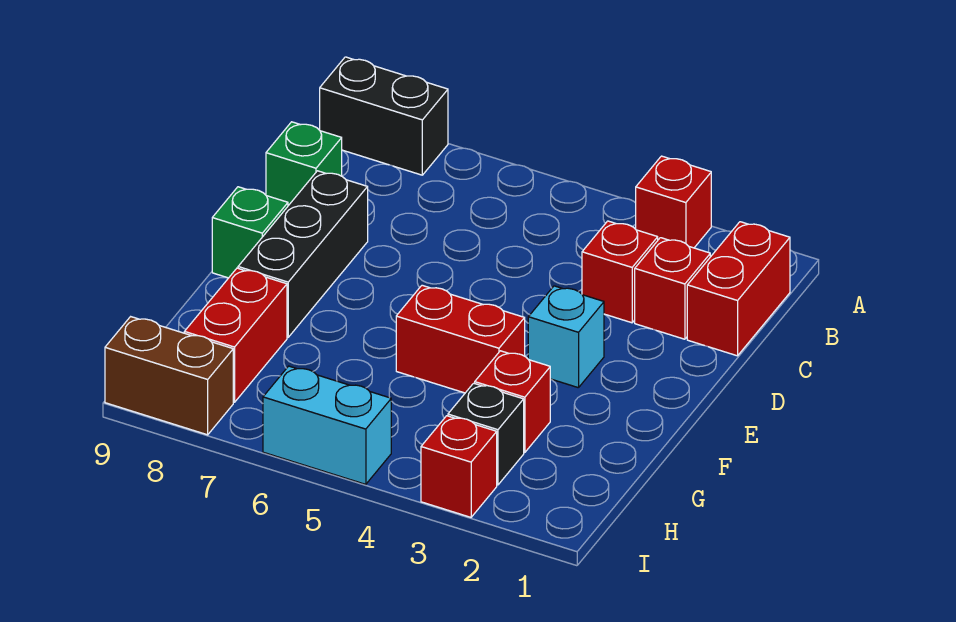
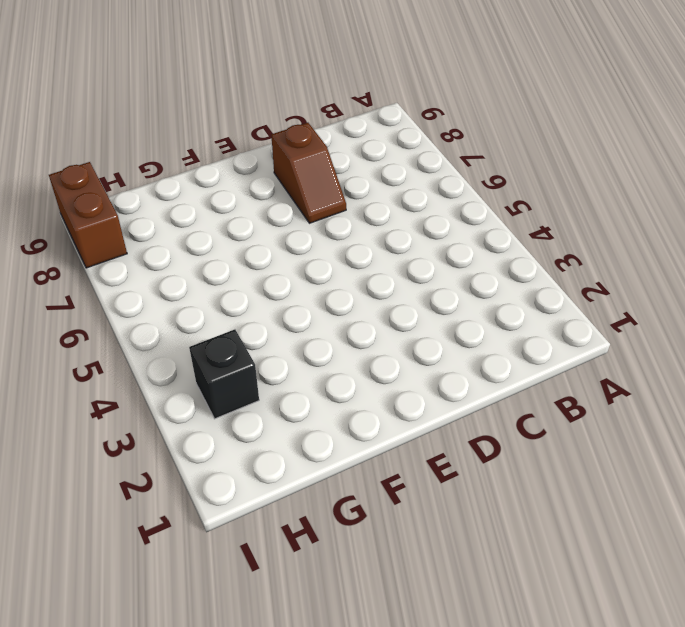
brown 1x2 slope [271,123,346,223] -> black 1x3 brick [238,171,368,337]
none -> red 1x1 brick [636,156,711,248]
none -> black 1x2 brick [320,57,448,175]
none -> red 1x2 brick [687,222,790,356]

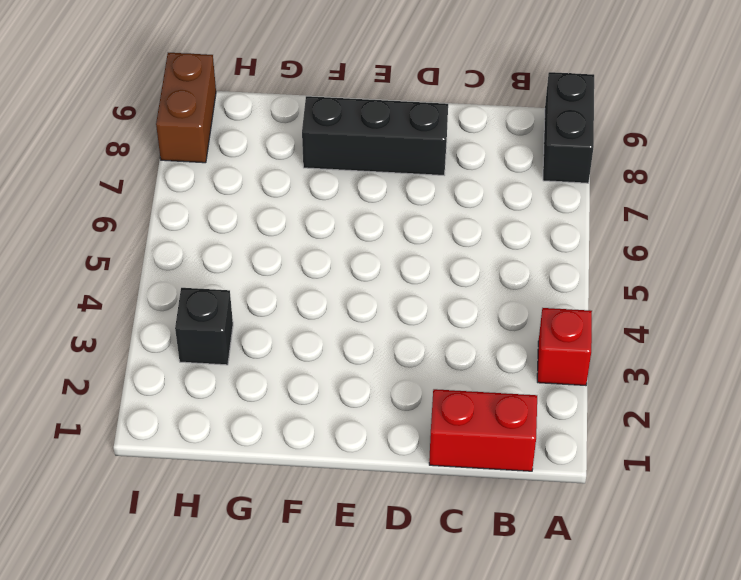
none -> red 1x1 brick [635,238,710,339]
none -> red 1x1 brick [582,221,658,323]
none -> green 1x1 brick [266,122,342,206]

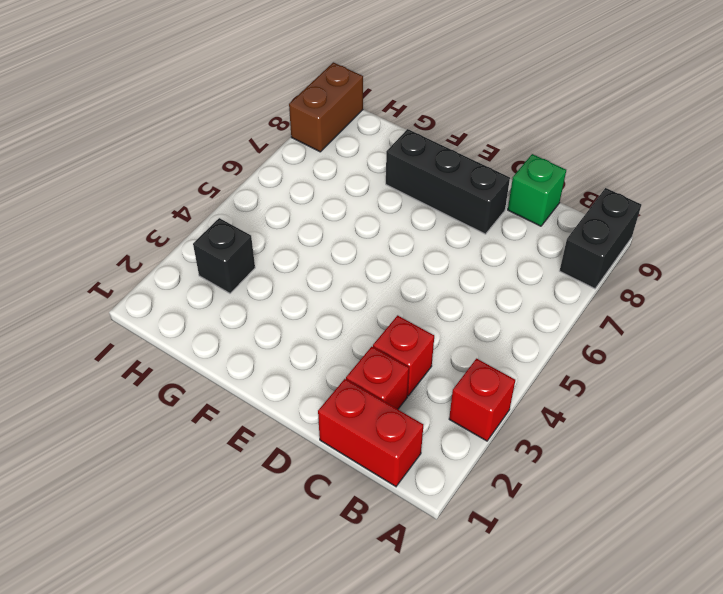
none -> cyan 1x1 brick [528,286,604,388]
none -> green 1x1 brick [212,187,288,278]
none -> red 1x2 brick [396,285,525,393]

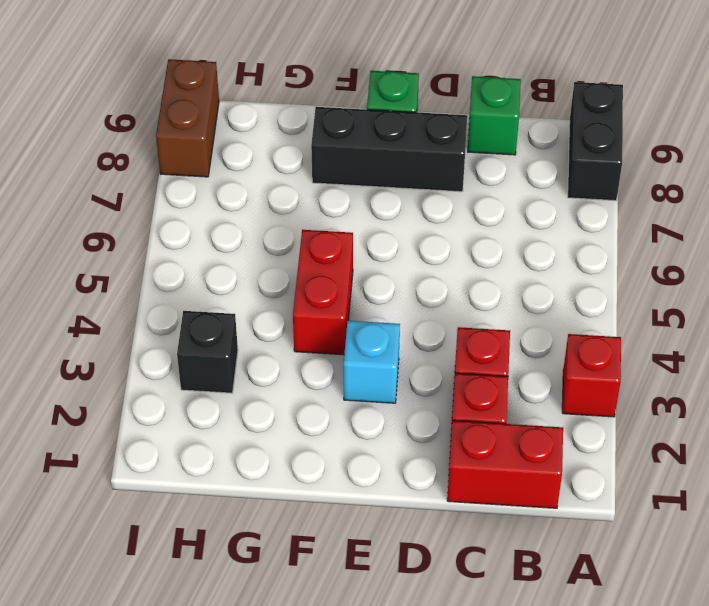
none -> red 1x1 brick [475,351,550,453]
none -> red 1x2 brick [184,268,287,402]
none -> red 1x1 brick [421,416,497,517]

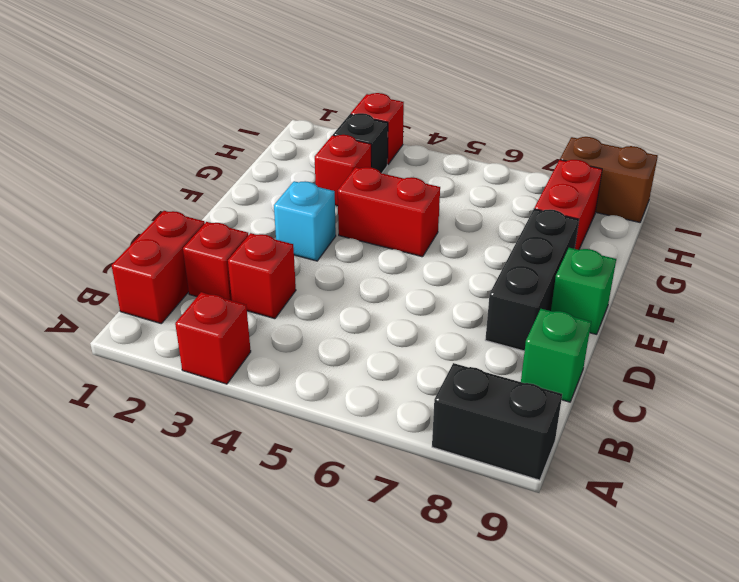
none -> cyan 1x2 brick [263,366,391,484]

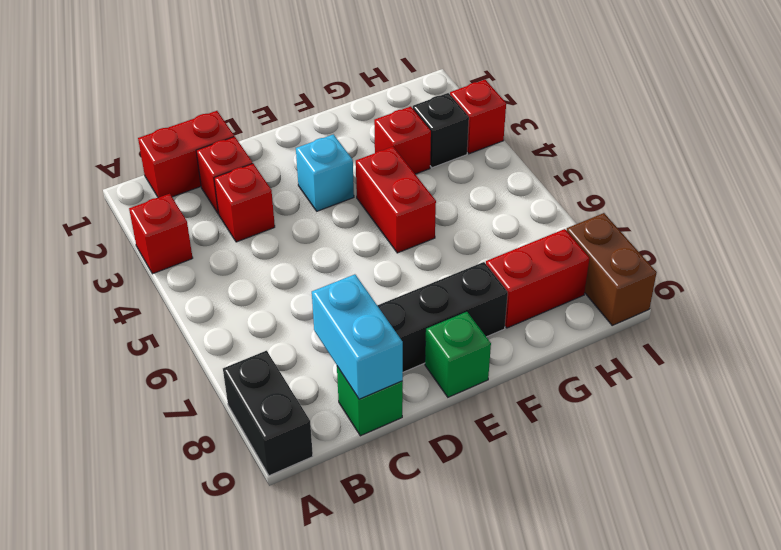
cyan 1x2 brick [312,274,403,399] -> cyan 1x2 brick moved to [263,366,391,484]

